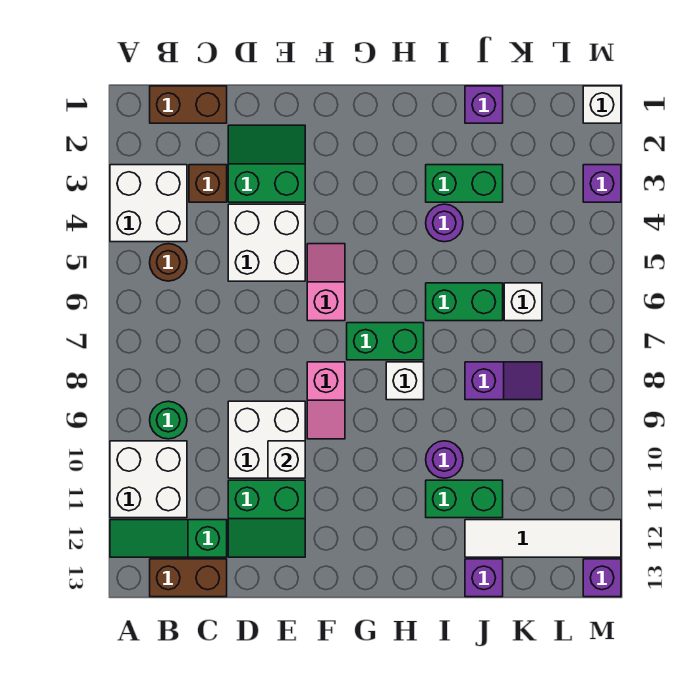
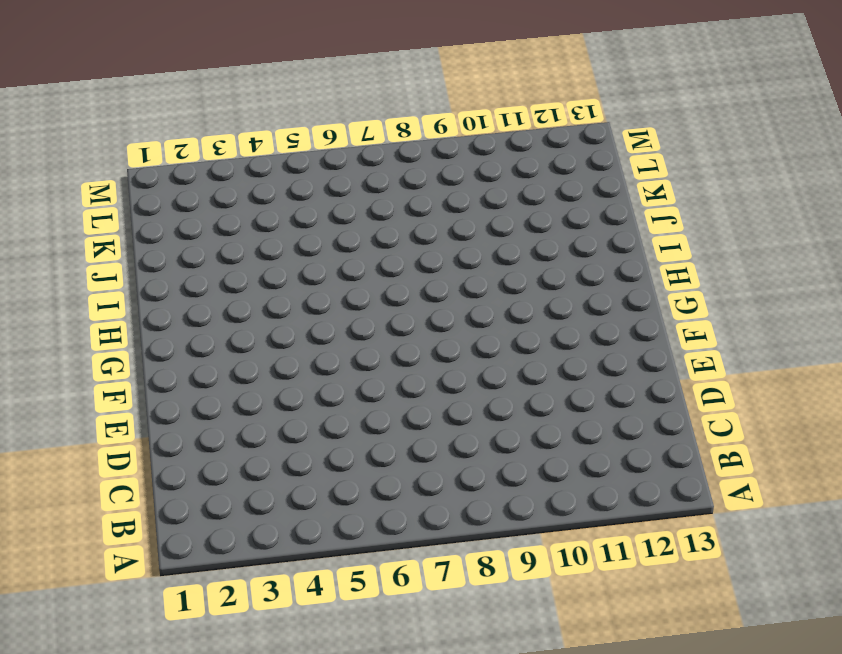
none -> white 2x2 brick [110,165,187,242]
none -> white 2x2 brick [110,441,187,518]
none -> green 1x3 slope [110,520,227,557]
none -> brown 1x2 brick [150,86,227,123]

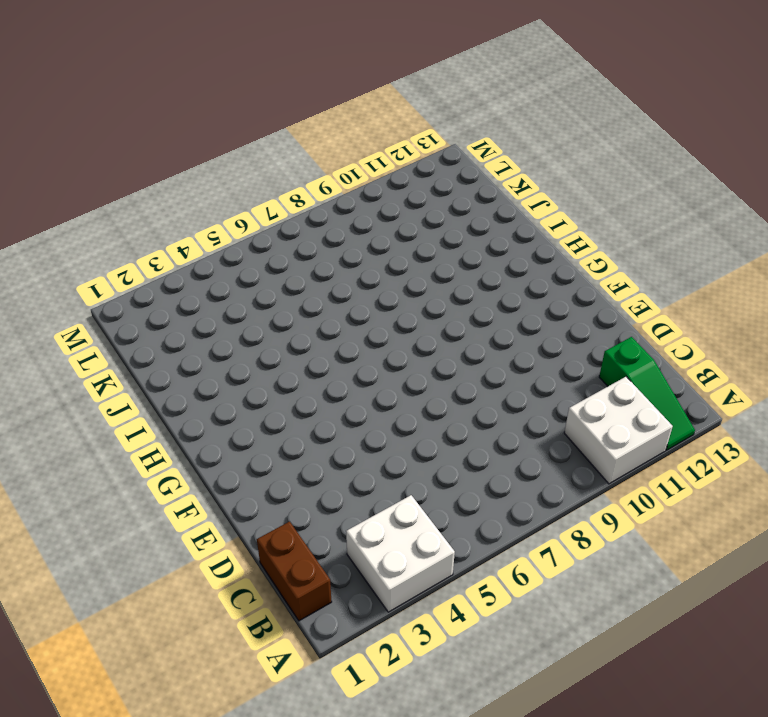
none -> brown 1x1 round brick [150,244,187,281]
none -> green 1x1 round brick [150,401,187,439]
none -> brown 1x2 brick [150,559,227,597]
none -> brown 1x1 brick [189,165,227,202]

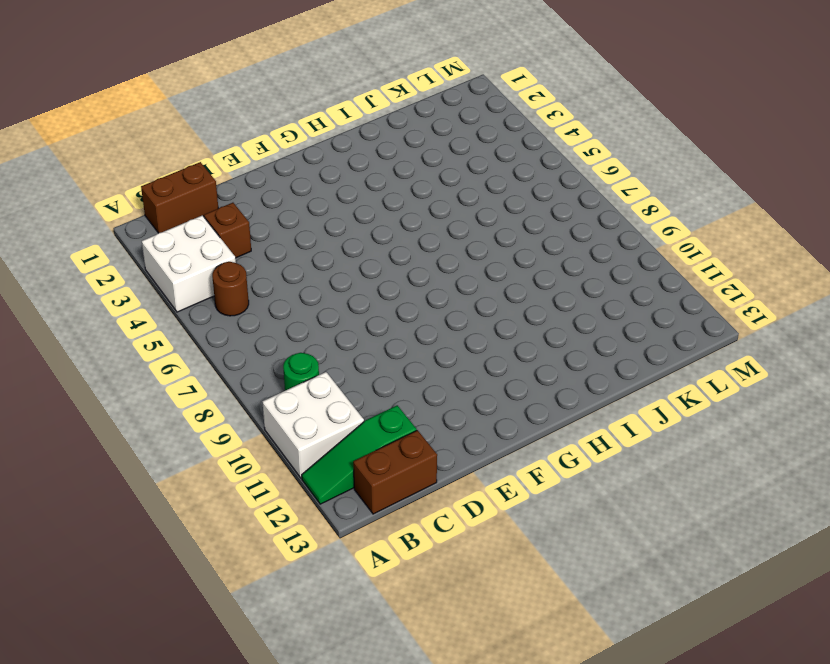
none -> green 2x2 slope [228,125,305,202]
none -> white 2x2 brick [228,204,305,281]
none -> white 2x2 brick [228,401,305,478]
none -> green 2x2 slope [228,480,305,557]

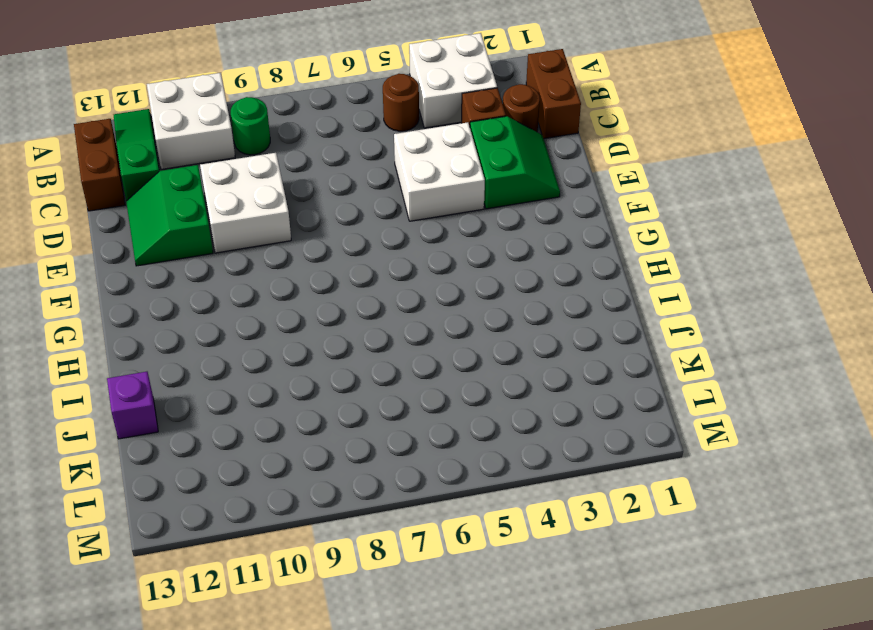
brown 1x1 round brick [503,84,540,132] -> none
none -> pink 1x2 slope [307,244,345,321]
none -> pink 1x2 slope [307,362,345,439]
none -> green 1x2 brick [347,323,424,360]
none -> white 1x1 brick [386,362,424,400]

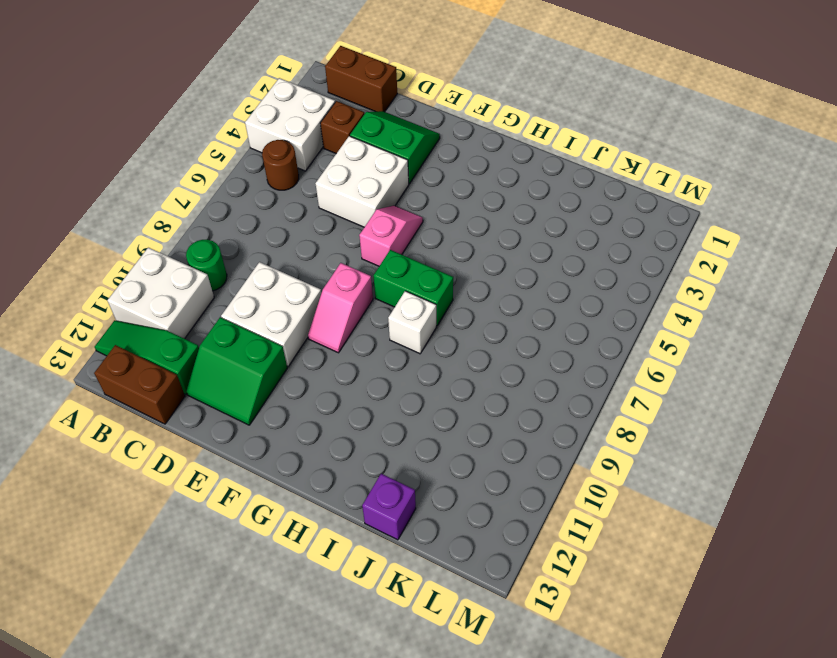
none -> green 1x2 brick [426,165,503,202]
none -> purple 1x1 round brick [426,204,463,242]
none -> green 1x2 brick [426,283,503,321]
none -> purple 1x1 round brick [426,441,463,478]

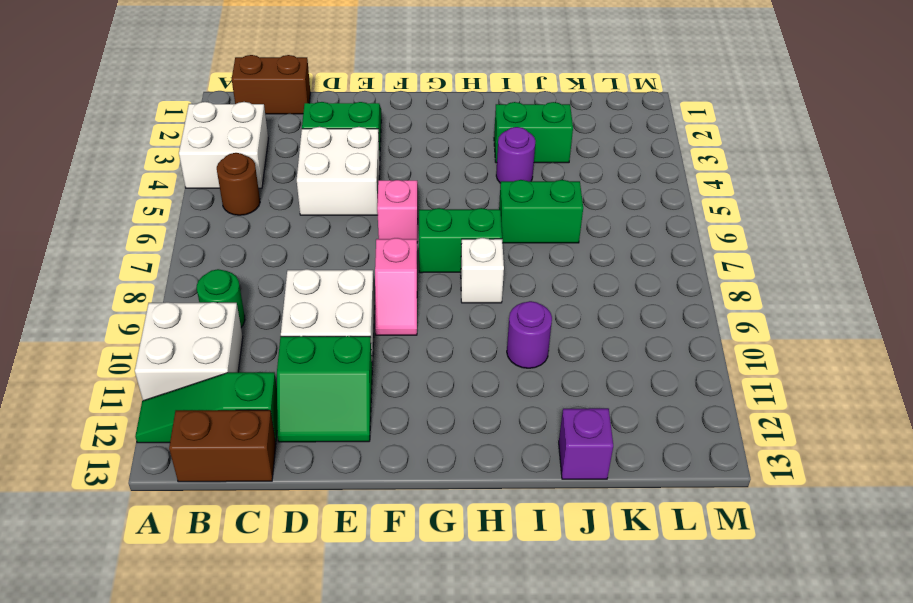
none -> brown 1x1 brick [189,165,227,202]
none -> green 1x2 brick [426,480,503,518]
none -> purple 1x1 brick [465,86,503,123]
none -> purple 1x2 slope [465,362,542,400]

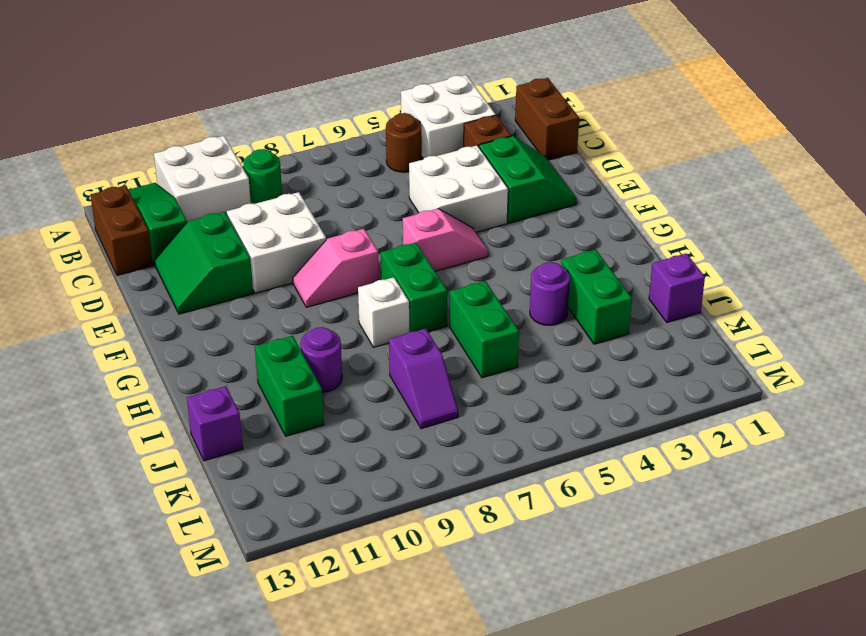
none -> white 1x4 tile [465,520,621,557]
none -> white 1x1 brick [504,283,542,321]
none -> white 1x1 brick [583,86,621,123]
none -> purple 1x1 brick [583,165,621,202]

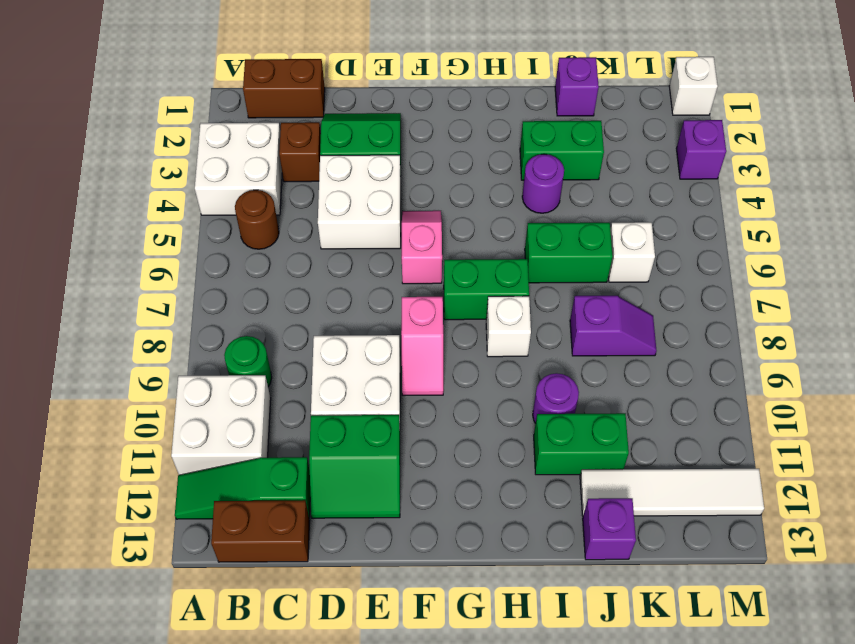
none -> purple 1x1 brick [583,559,621,597]
none -> white 1x1 brick [268,441,305,478]

